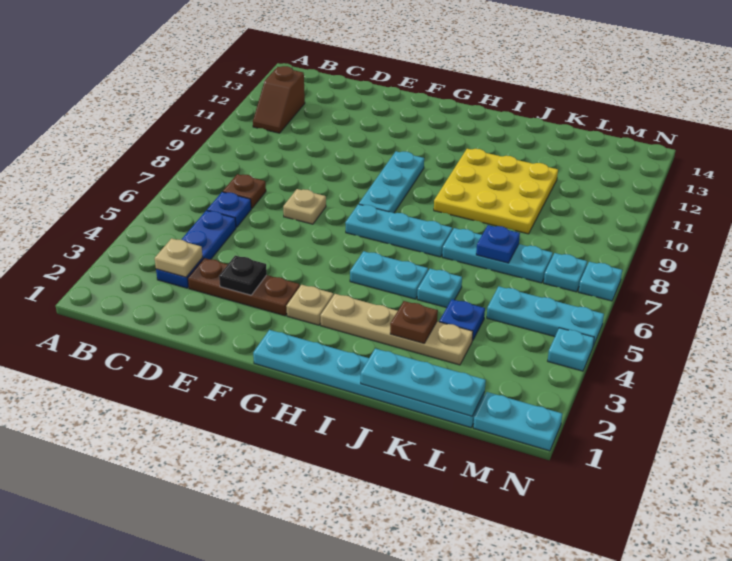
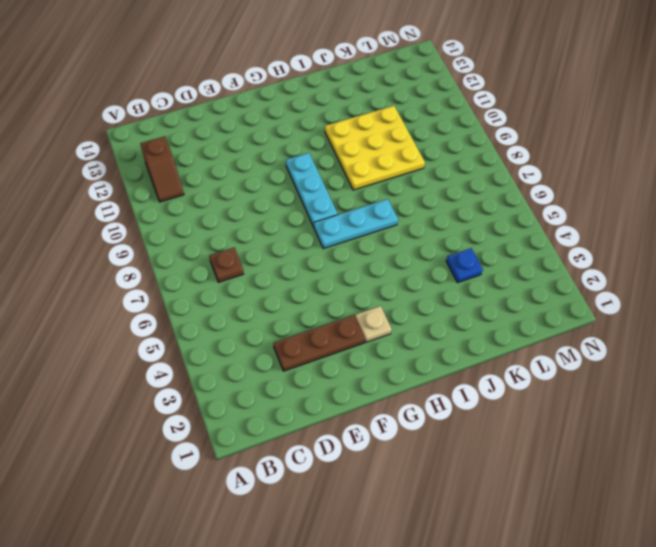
none -> blue 1x3 plate [156,210,236,288]
none -> blue 1x1 plate [207,192,251,227]
none -> tan 1x1 plate [283,189,326,224]

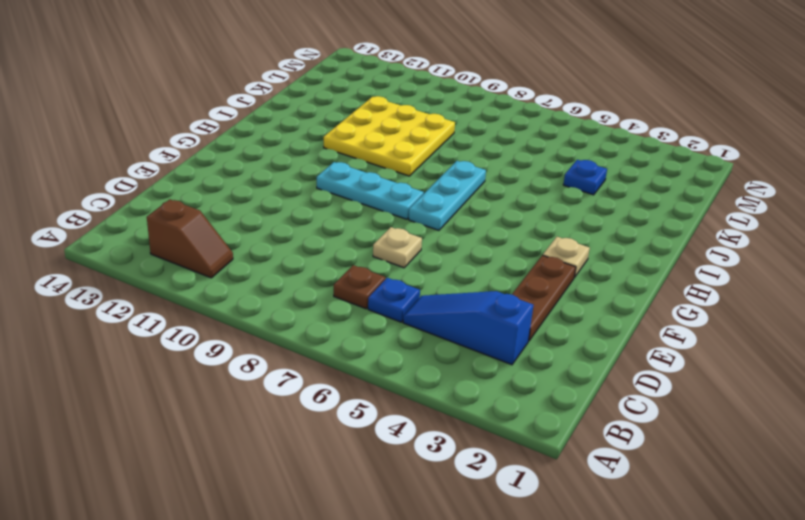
blue 1x3 slope [403,291,533,365] -> blue 1x3 plate [156,210,236,288]
none -> cyan 1x6 plate [253,330,485,428]
none -> tan 1x4 plate [320,294,473,365]
none -> cyan 1x2 plate [350,251,428,299]

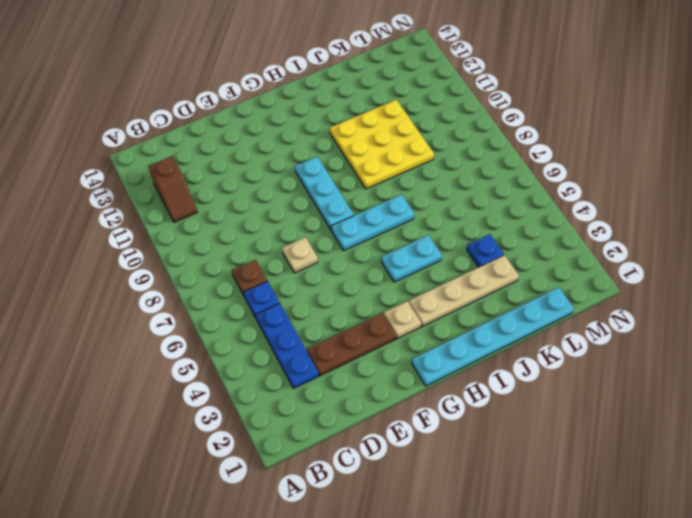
none -> cyan 1x1 plate [417,269,462,308]
none -> cyan 1x3 plate [442,228,553,283]
none -> cyan 1x3 plate [487,287,604,346]

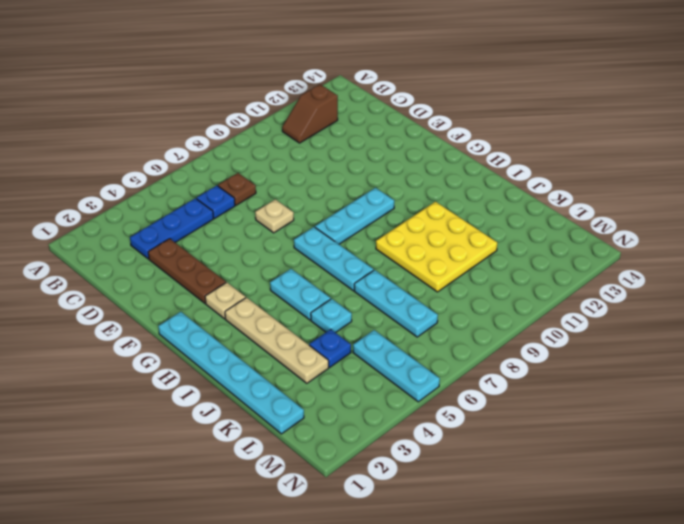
none -> cyan 1x2 plate [473,392,562,451]
none -> cyan 1x1 plate [544,253,587,292]
none -> cyan 1x1 plate [548,328,594,371]

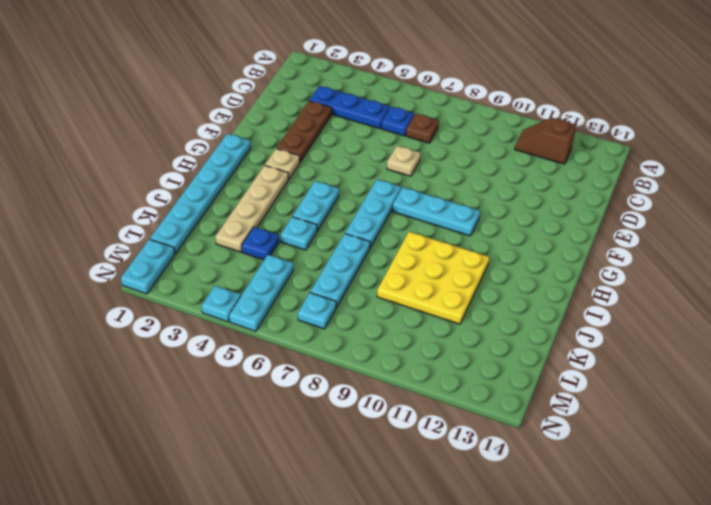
none -> cyan 1x1 plate [579,262,622,301]
none -> tan 1x1 plate [155,238,203,277]
none -> black 1x1 plate [219,256,267,295]

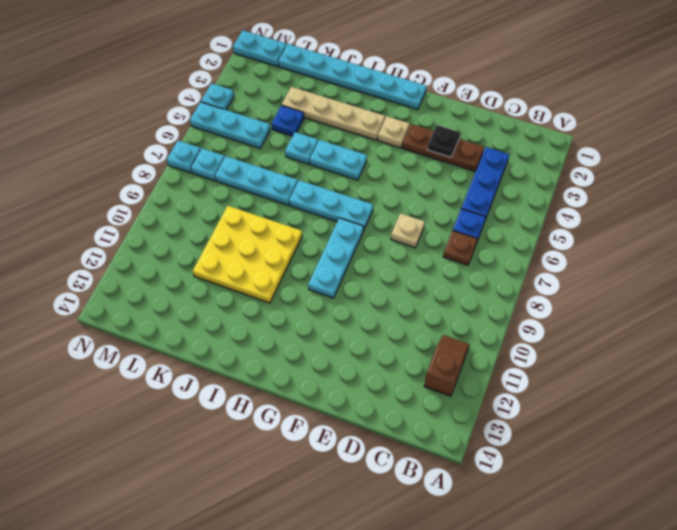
none -> tan 1x1 plate [155,238,203,277]
none -> cyan 1x3 plate [361,349,486,416]
none -> brown 1x1 plate [390,301,438,343]

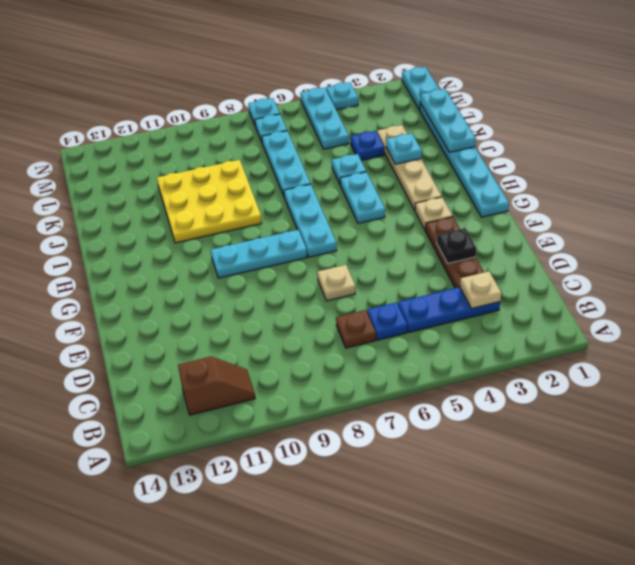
cyan 1x1 plate [386,133,422,164] -> brown 1x1 plate [390,301,438,343]
none -> blue 1x1 plate [476,225,520,263]

